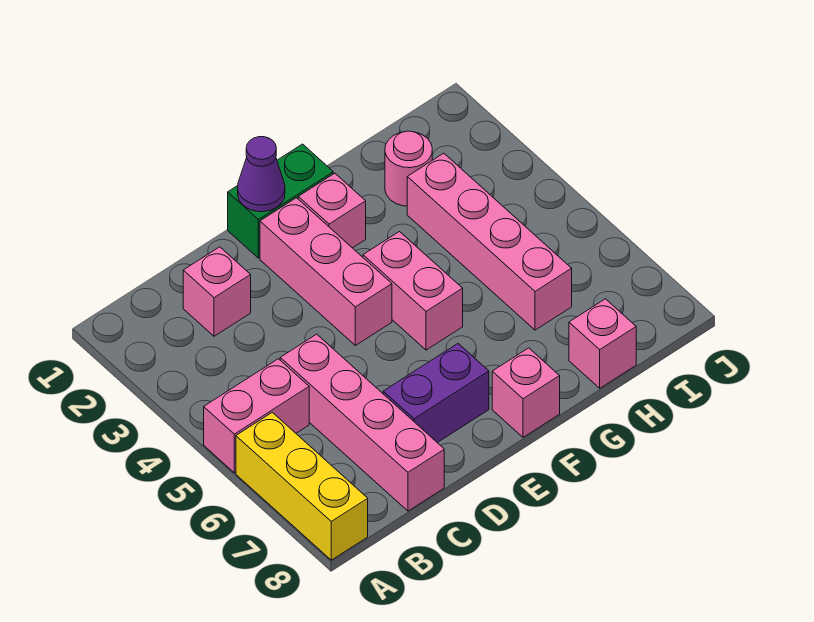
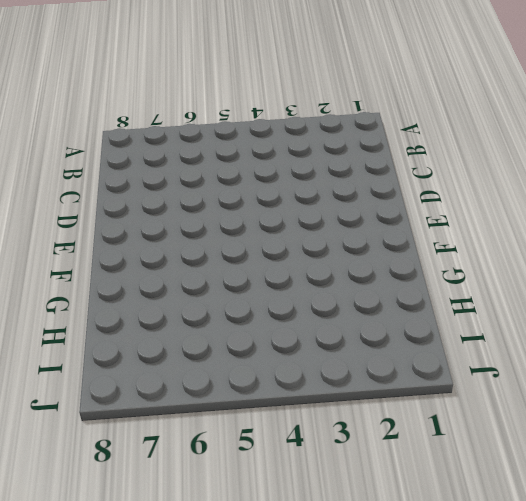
none -> pink 1x2 brick [204,359,309,473]
none -> yellow 1x3 brick [236,412,368,560]
none -> pink 1x1 brick [183,247,251,336]

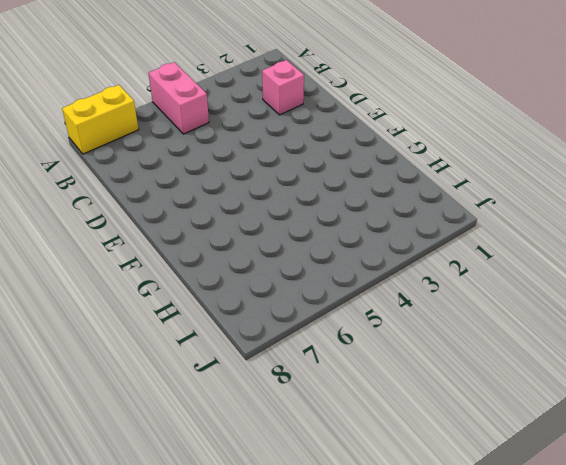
yellow 1x2 brick [62,85,139,154] -> yellow 1x3 brick [236,412,368,560]
none -> pink 1x4 brick [280,334,444,511]
none -> purple 1x2 brick [383,344,489,443]
none -> green 1x2 brick [228,144,333,258]

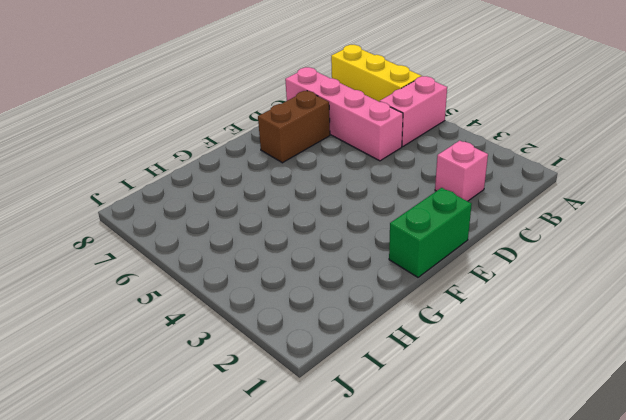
brown 1x2 brick [258,91,330,163] -> purple 1x2 brick [383,344,489,443]
none -> pink 1x3 brick [260,198,392,345]
none -> pink 1x1 brick [298,173,366,248]
none -> pink 1x2 brick [363,232,463,350]

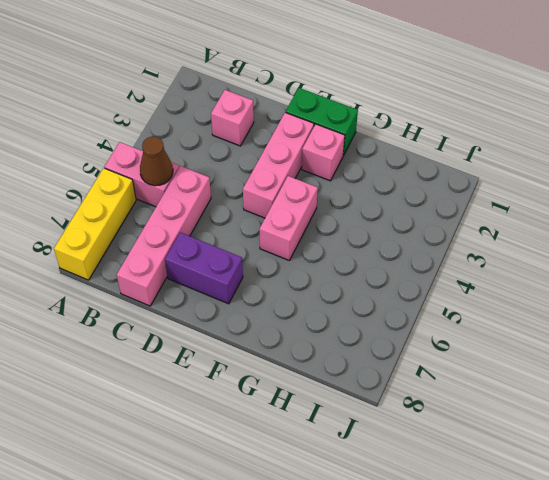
brown 1x1 cone [140,136,173,186] -> none
none -> pink 1x1 brick [492,348,560,437]
none -> pink 1x1 round brick [385,131,432,206]
none -> pink 1x4 brick [407,153,572,330]

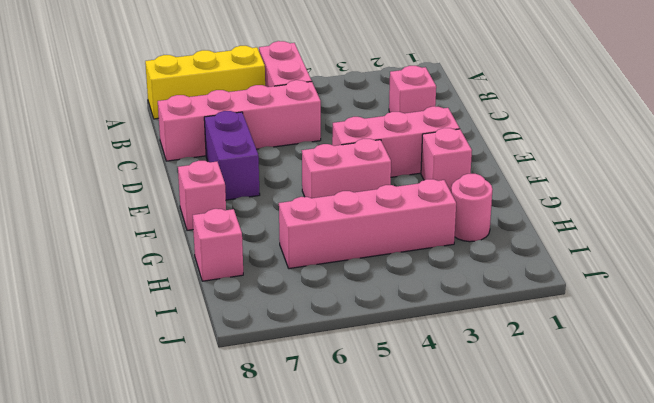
none -> green 1x2 brick [228,144,333,258]
none -> purple 1x1 cone [238,137,285,212]

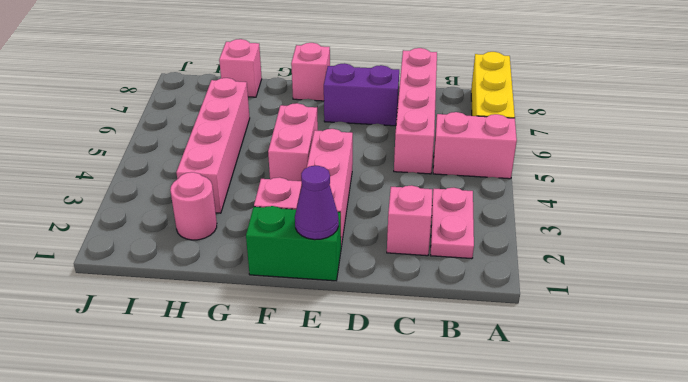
pink 1x2 plate [431,188,474,259] -> none

